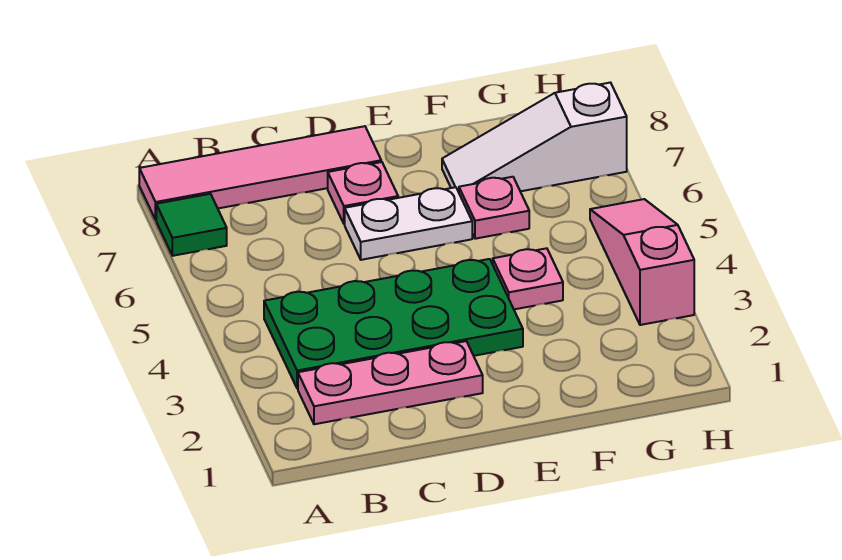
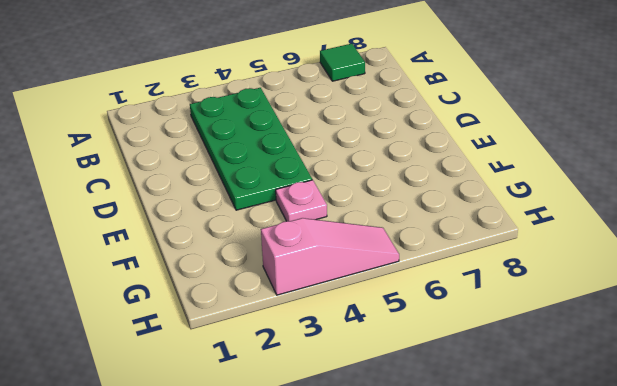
none -> pink 1x4 tile [139,126,381,220]
none -> pink 1x3 plate [298,341,483,424]

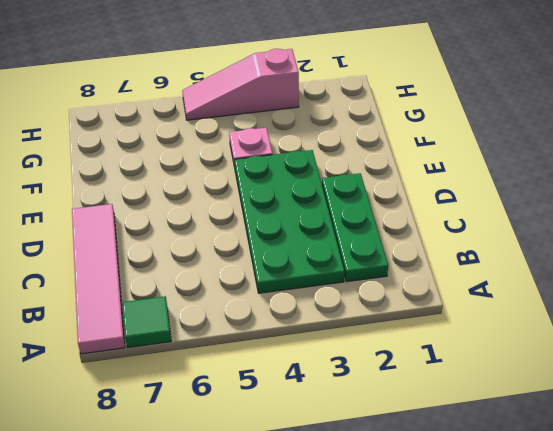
green 1x3 plate [322,173,388,282] -> pink 1x3 plate [298,341,483,424]
none -> white 1x2 plate [345,187,472,260]
none -> pink 1x1 plate [328,162,398,224]

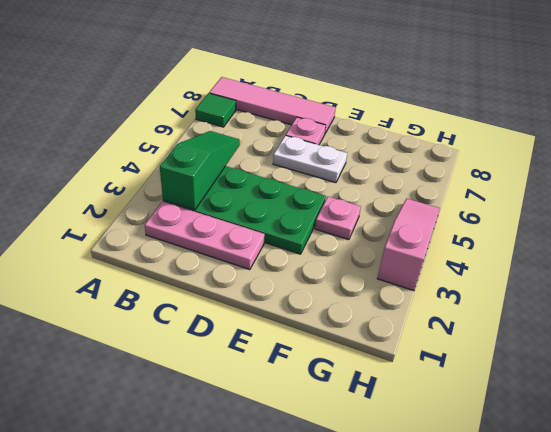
green 1x3 slope [160,131,240,210] -> none
none -> pink 1x1 plate [459,177,529,239]
none -> white 1x3 slope [442,83,627,192]

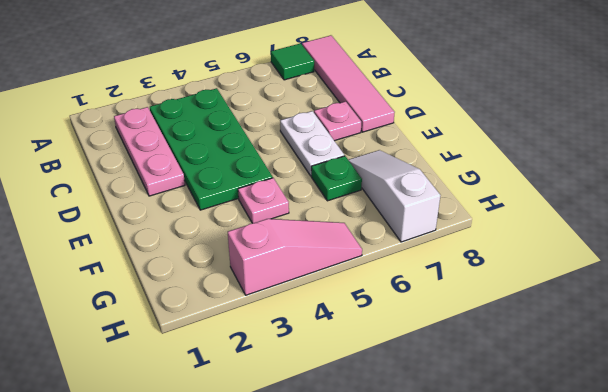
green 1x1 plate [311,156,362,201] -> pink 1x1 plate [459,177,529,239]

